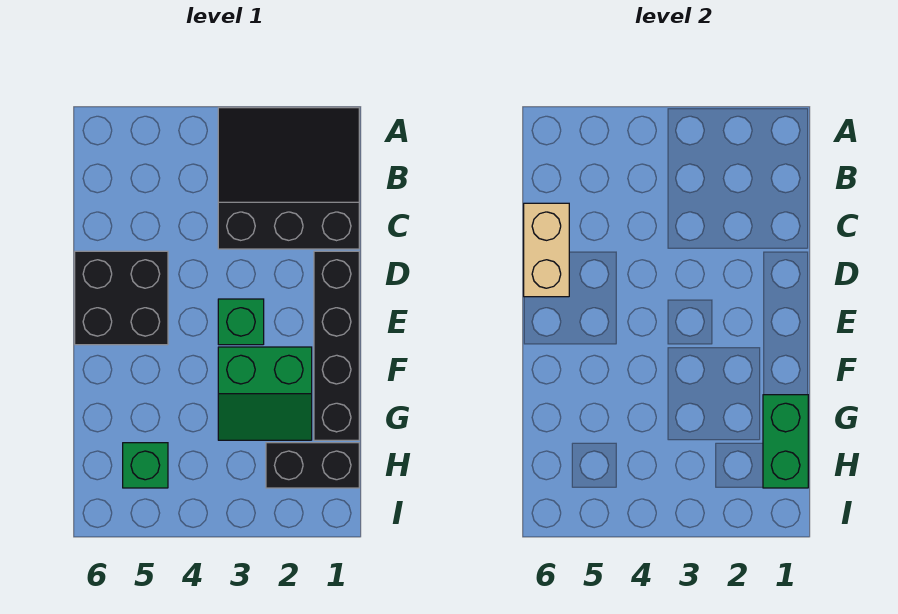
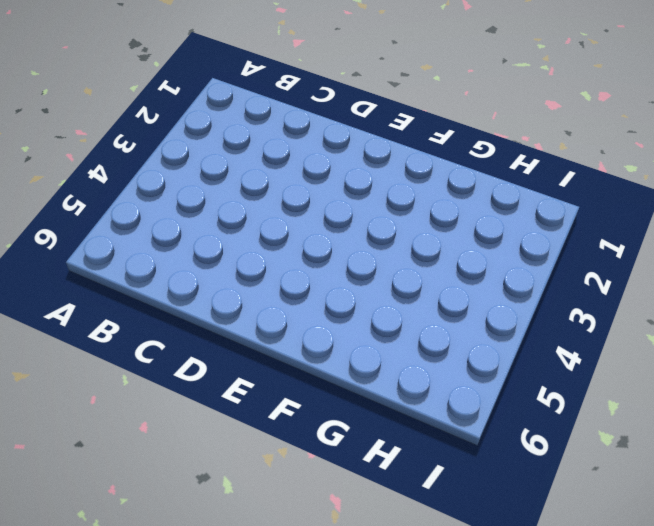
none -> black 3x3 slope [218,108,359,249]
none -> black 1x4 brick [314,251,359,440]

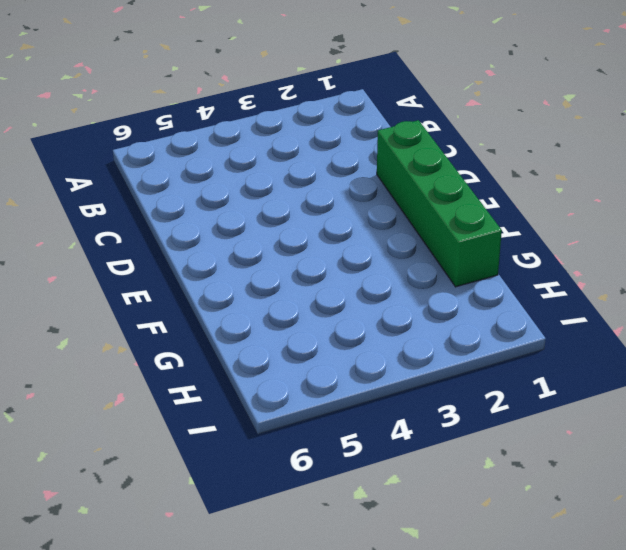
green 1x4 brick [377,120,502,287] -> black 1x4 brick [314,251,359,440]
none -> black 3x3 slope [218,108,359,249]
none -> black 2x2 brick [75,251,168,345]

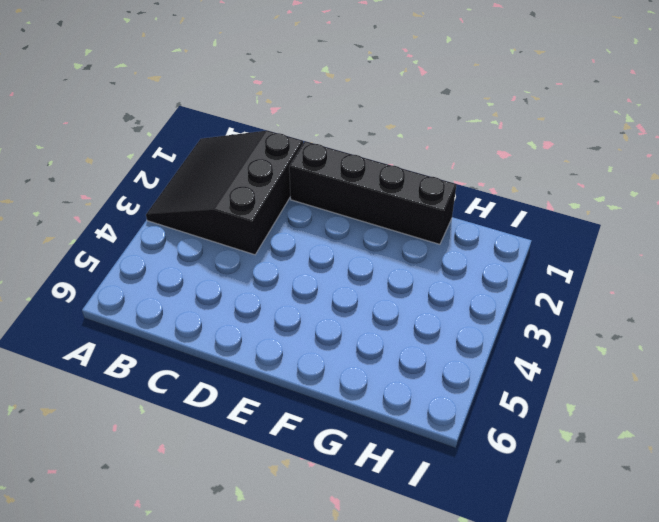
none -> black 2x2 brick [75,251,168,345]
none -> green 1x1 brick [218,299,264,345]

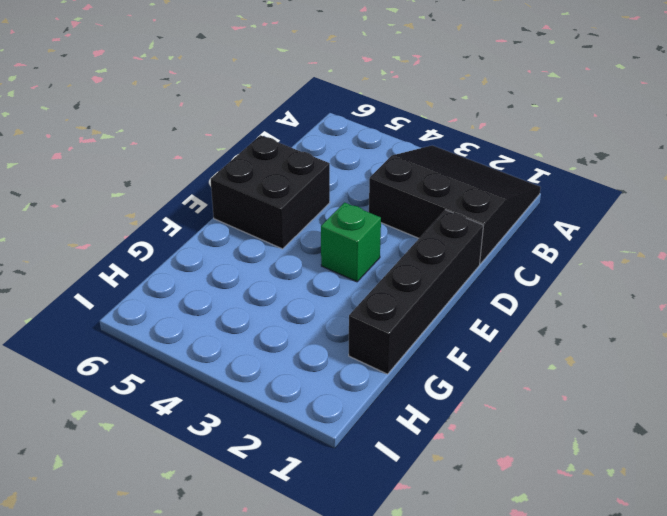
none -> green 2x2 slope [218,347,312,440]
none -> black 1x2 brick [266,443,359,488]

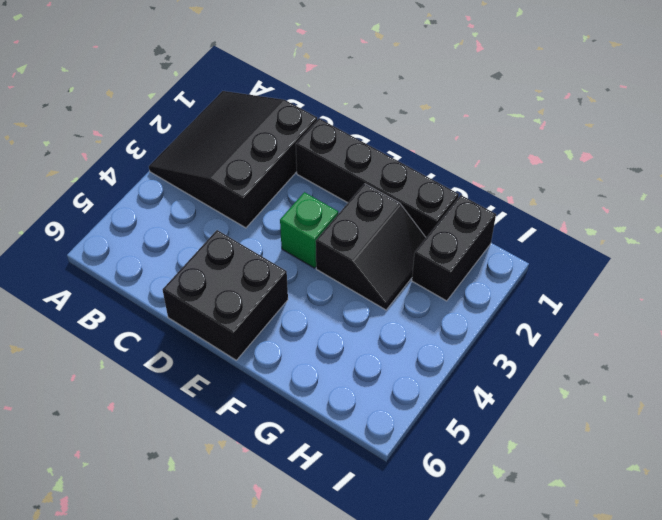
black 2x2 slope [316,184,426,310] -> green 2x2 slope [218,347,312,440]
none -> green 1x1 brick [123,443,168,488]
none -> tan 1x2 brick [524,203,569,297]

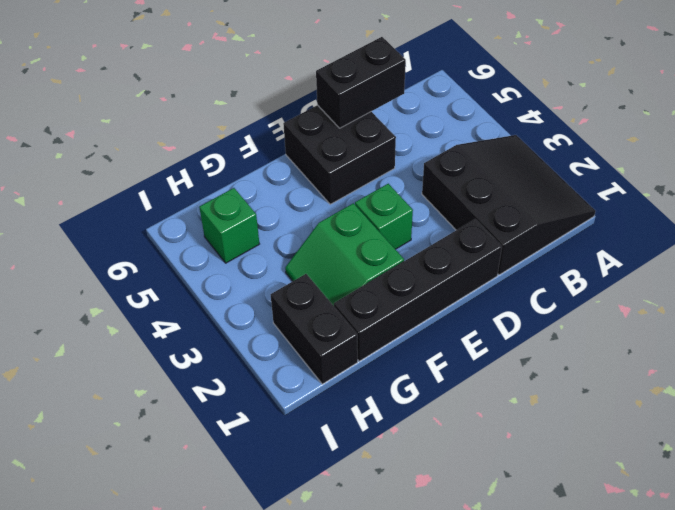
black 1x2 brick [316,37,406,128] -> tan 1x2 brick [524,203,569,297]
none -> green 1x2 brick [763,395,808,488]

